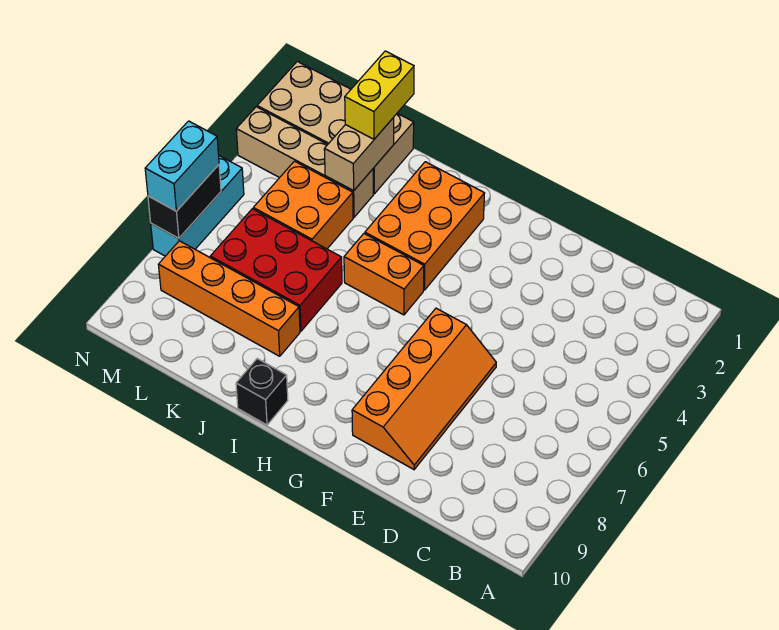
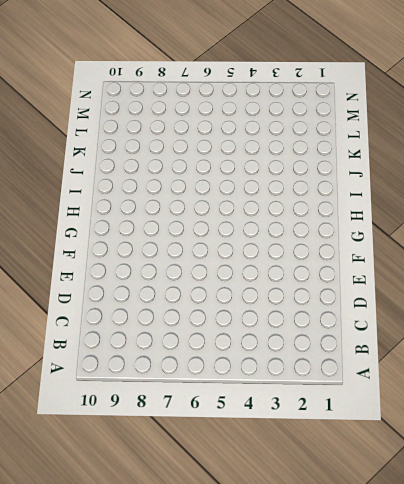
none -> orange 2x4 slope [352,308,496,469]
none -> orange 2x3 brick [365,162,485,290]
none -> orange 1x2 brick [344,234,424,315]

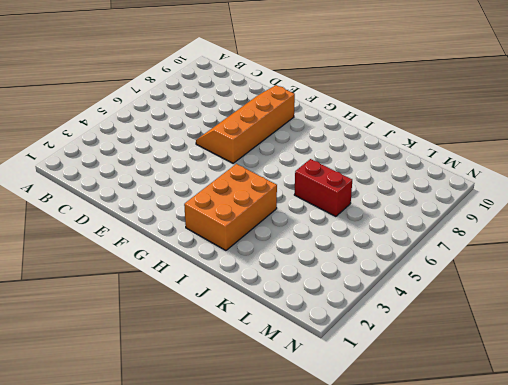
red 1x2 brick [294,159,352,216] -> red 2x3 brick [210,209,342,331]
none -> orange 1x2 brick [344,234,424,315]
none -> black 1x1 brick [236,359,288,425]
none -> orange 1x4 brick [158,241,300,356]

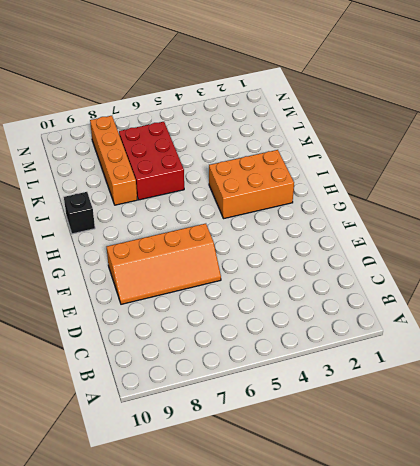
none -> orange 1x2 brick [344,234,424,315]
none -> tan 2x4 brick [257,61,414,194]
none -> tan 1x4 brick [236,107,373,217]

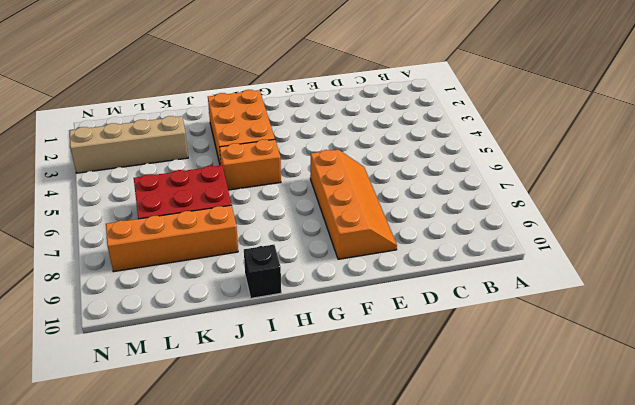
none -> tan 2x4 brick [257,61,414,194]
none -> orange 2x2 brick [253,161,353,249]
none -> cyan 1x3 brick [151,156,244,256]

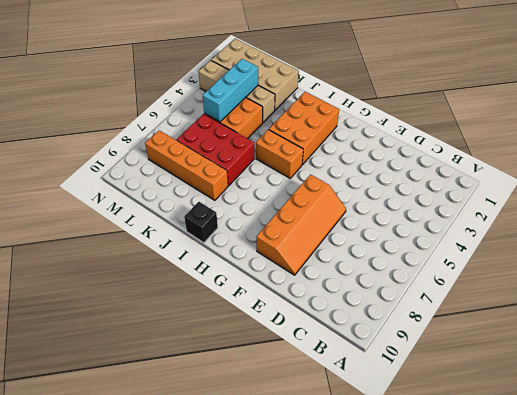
cyan 1x3 brick [203,59,258,122] -> cyan 1x3 brick moved to [151,156,244,256]
none -> tan 1x2 brick [324,118,394,191]
none -> black 1x2 brick [148,165,221,238]
none -> yellow 1x2 brick [345,51,414,139]

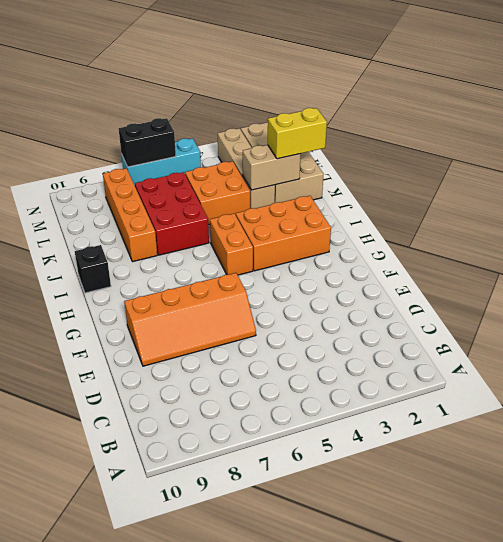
none -> cyan 1x2 brick [145,121,219,211]

